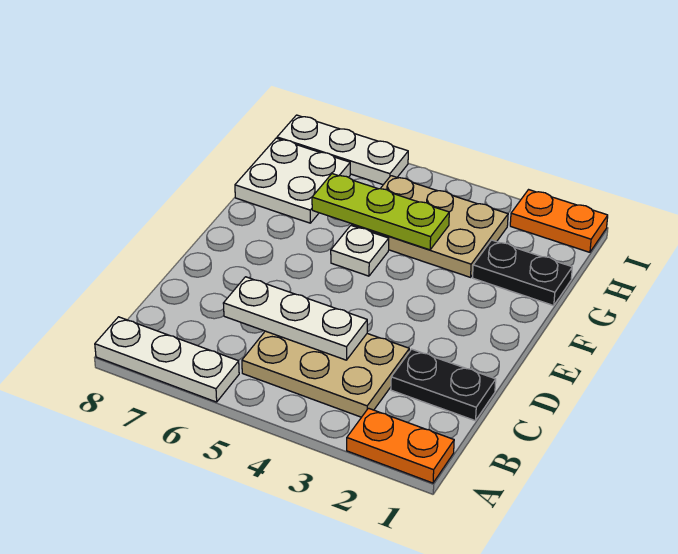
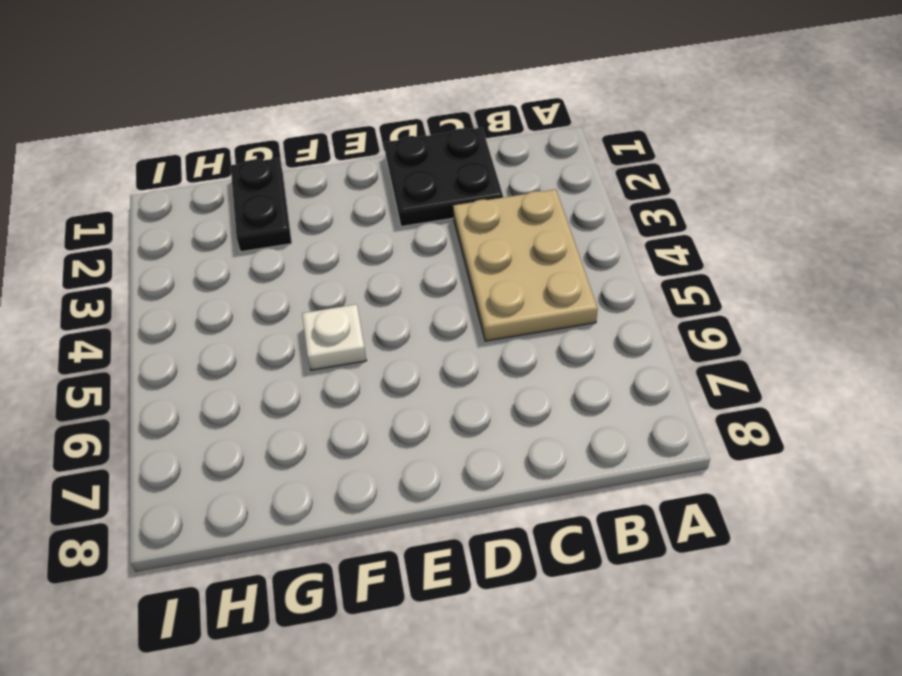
black 2x2 plate [384,128,503,226] -> black 1x2 plate [391,349,496,421]
none -> orange 1x2 plate [347,408,454,483]
none -> white 1x3 plate [95,317,239,402]
none -> tan 2x3 plate [352,176,508,277]

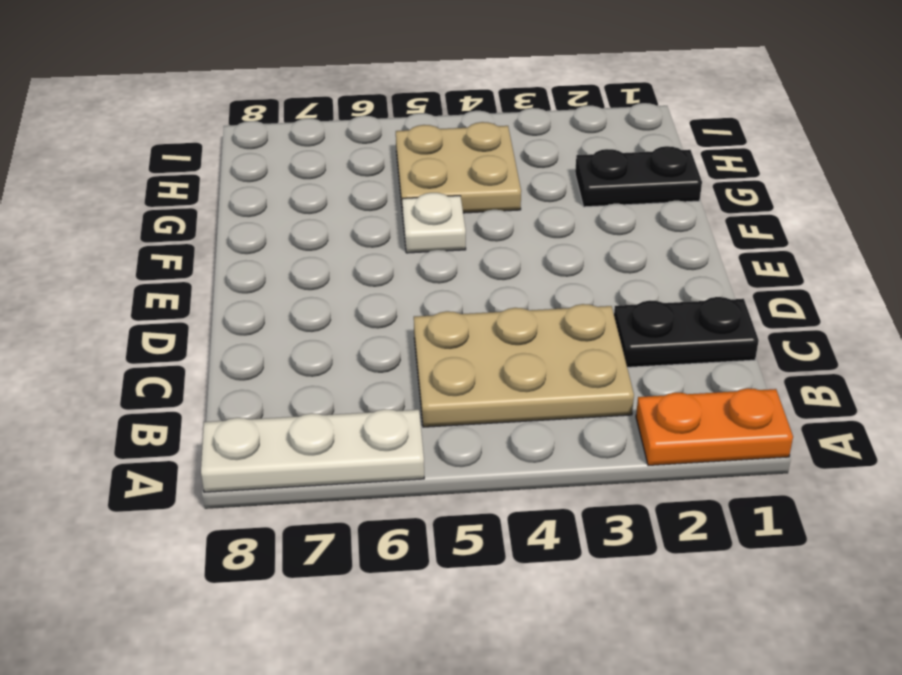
tan 2x2 plate [396,122,521,214] -> tan 2x3 plate [352,176,508,277]
none -> white 2x2 plate [235,138,350,223]
none -> orange 1x2 plate [510,190,608,252]
none -> white 1x3 plate [277,115,408,185]

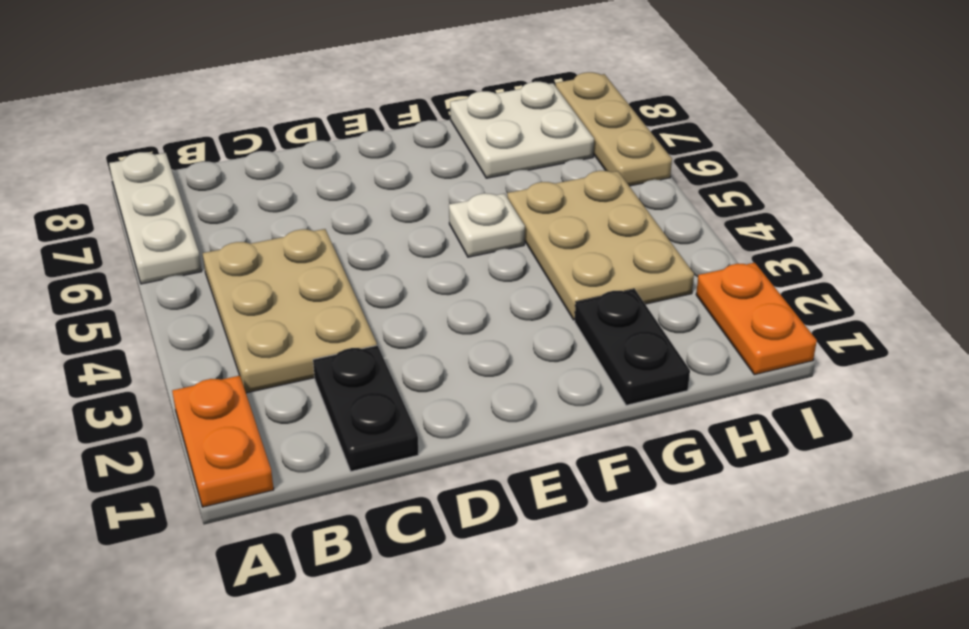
tan 1x3 plate [556,72,672,186] -> white 1x3 plate [277,115,408,185]
none -> white 1x3 plate [223,277,367,360]
none -> lime 1x3 plate [312,174,449,250]

